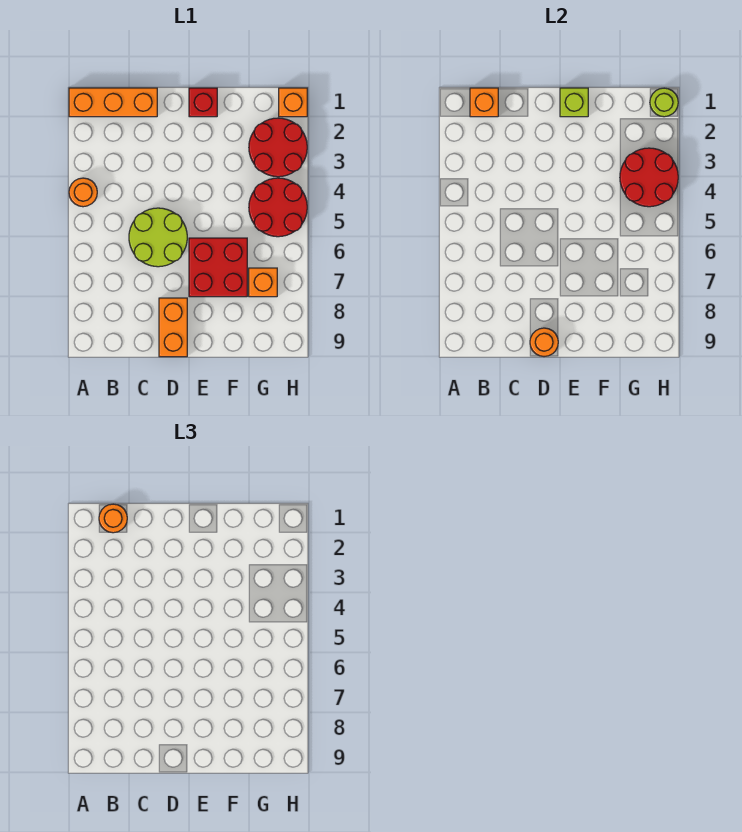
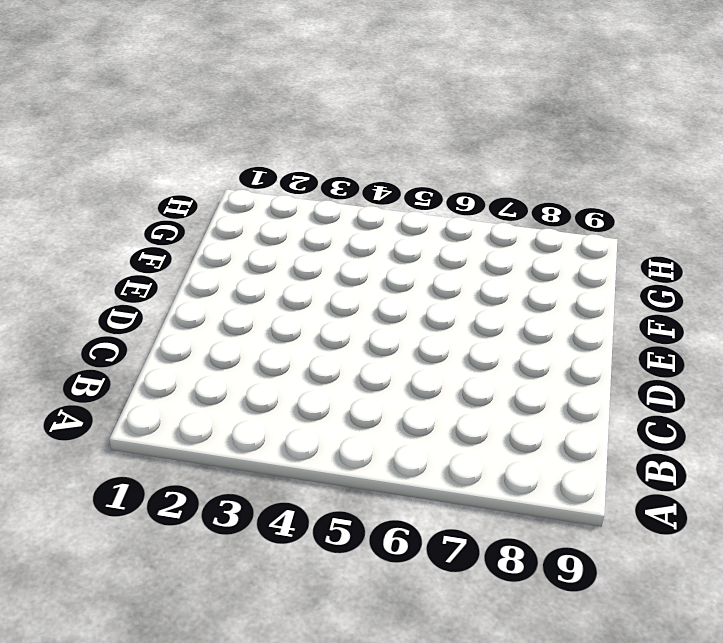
none -> orange 1x3 brick [69,88,157,117]
none -> orange 1x1 round brick [69,178,97,207]
none -> lime 2x2 round brick [129,208,187,267]

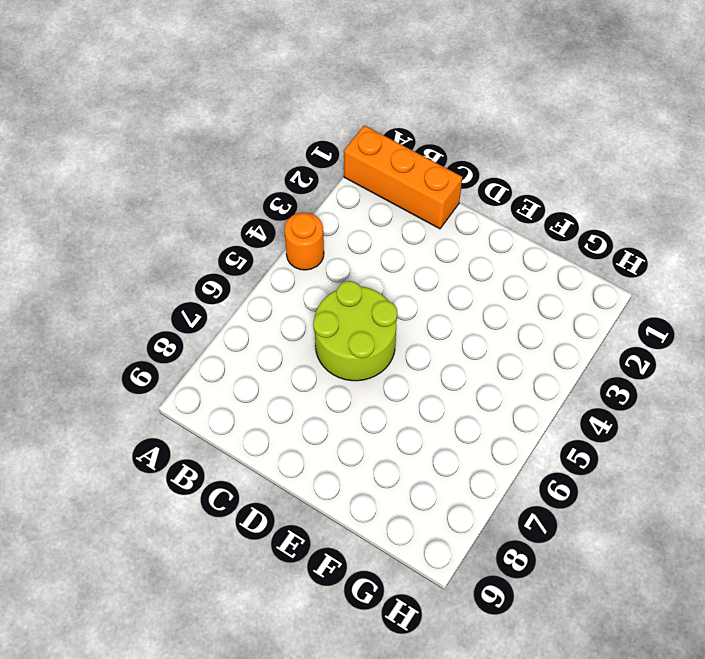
none -> orange 1x2 brick [159,298,187,357]
none -> red 1x1 brick [189,88,217,117]
none -> red 2x2 brick [189,238,247,297]

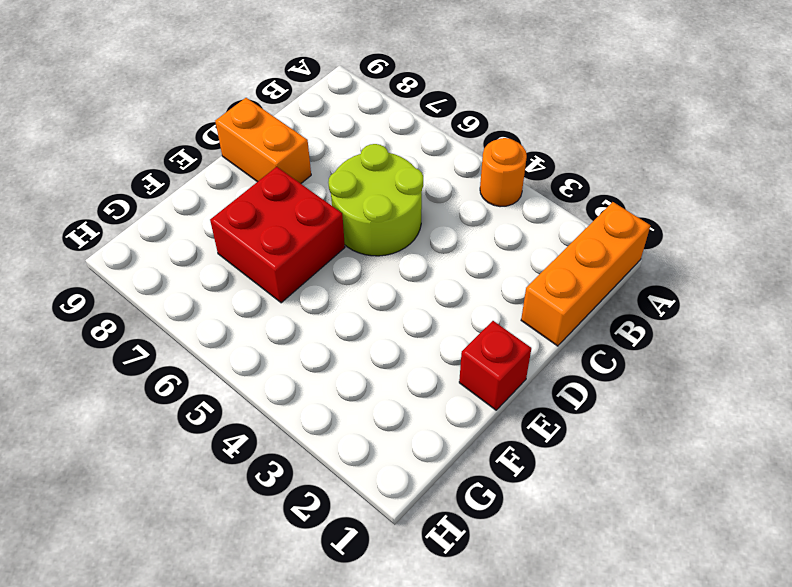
none -> red 2x2 round brick [249,118,307,177]
none -> red 2x2 round brick [249,178,307,237]
none -> orange 1x1 brick [249,268,277,297]

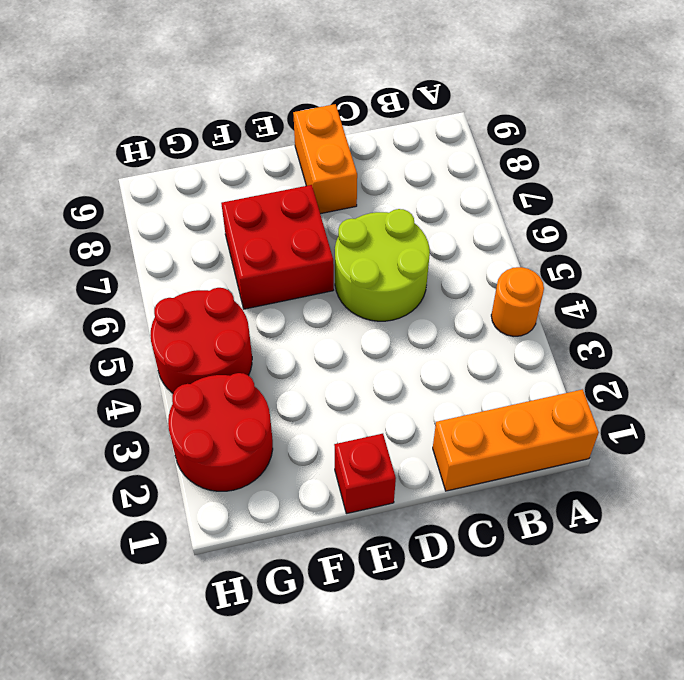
none -> orange 1x1 brick [249,268,277,297]
none -> orange 1x1 brick [279,88,307,117]
none -> orange 1x1 brick [470,88,498,117]

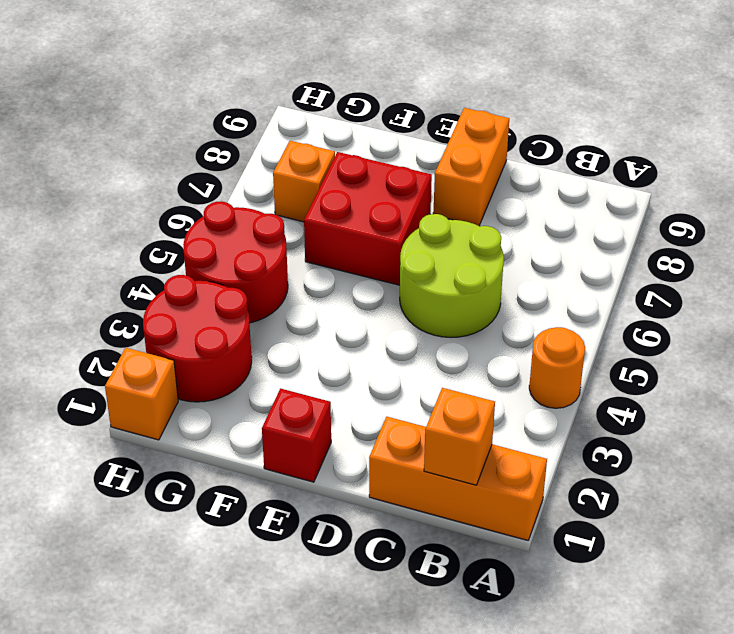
none -> orange 1x1 round brick [530,328,558,357]
none -> lime 1x1 brick [560,88,588,117]
none -> red 2x2 round brick [620,148,678,207]

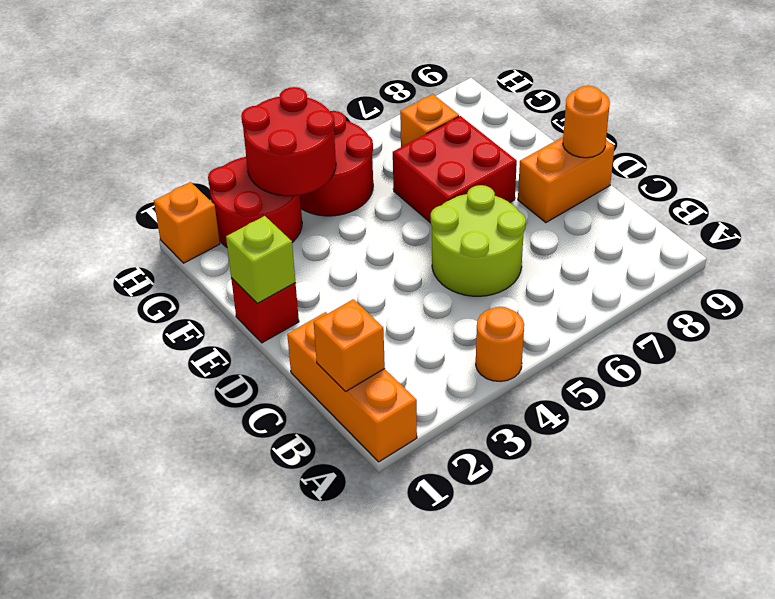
none -> lime 1x1 round brick [650,88,678,117]
none -> orange 1x1 round brick [99,504,127,533]

